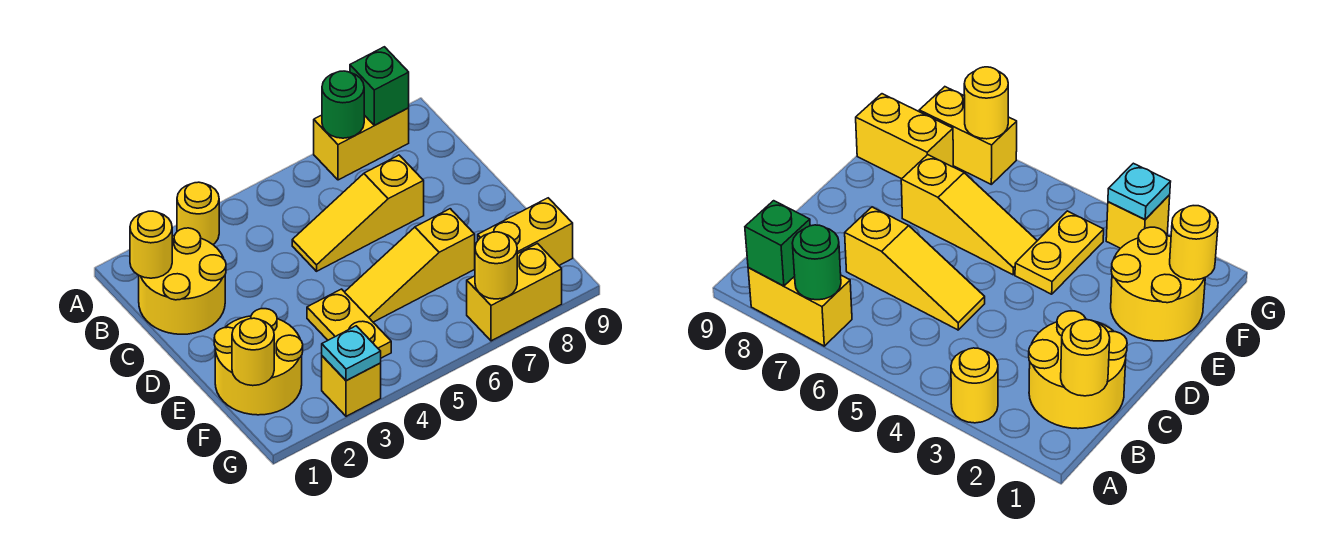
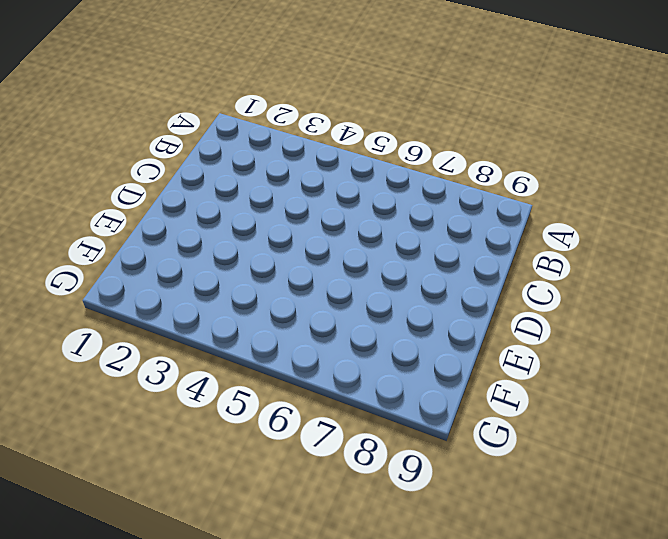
none -> yellow 1x1 round brick [177,182,219,244]
none -> yellow 1x2 brick [314,108,409,180]
none -> yellow 2x2 round brick [139,228,226,334]

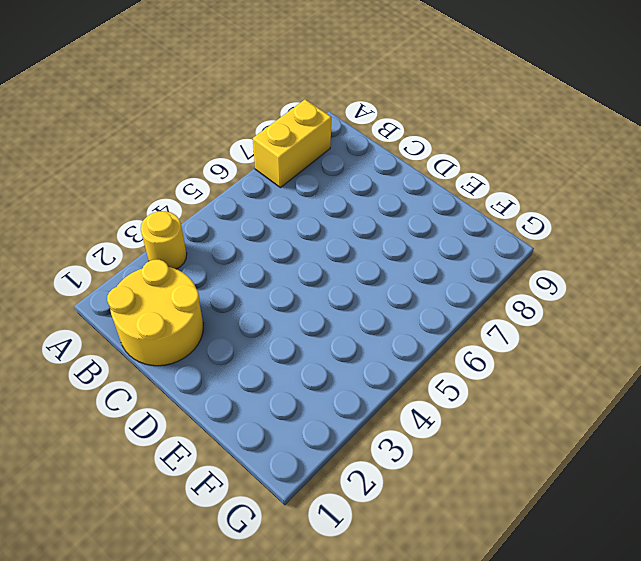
none -> yellow 1x3 slope [292,155,424,271]
none -> yellow 2x2 round brick [214,309,303,415]
none -> yellow 1x2 plate [307,289,391,358]

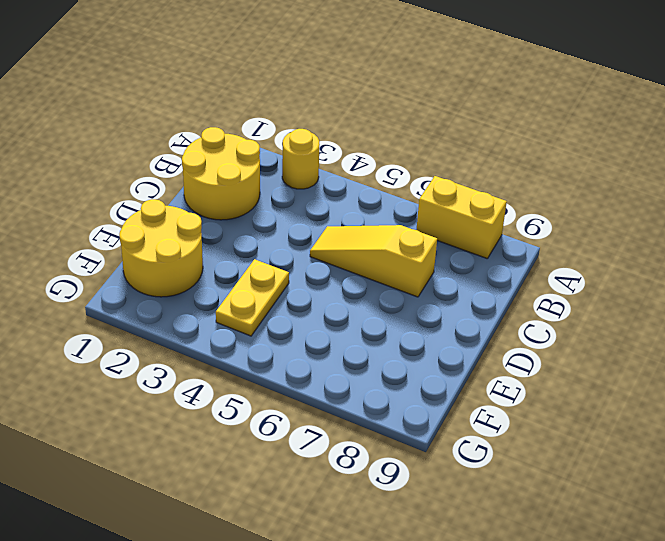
none -> yellow 1x3 slope [345,209,475,322]
none -> yellow 1x2 brick [478,198,573,265]
none -> yellow 1x1 brick [322,356,381,416]

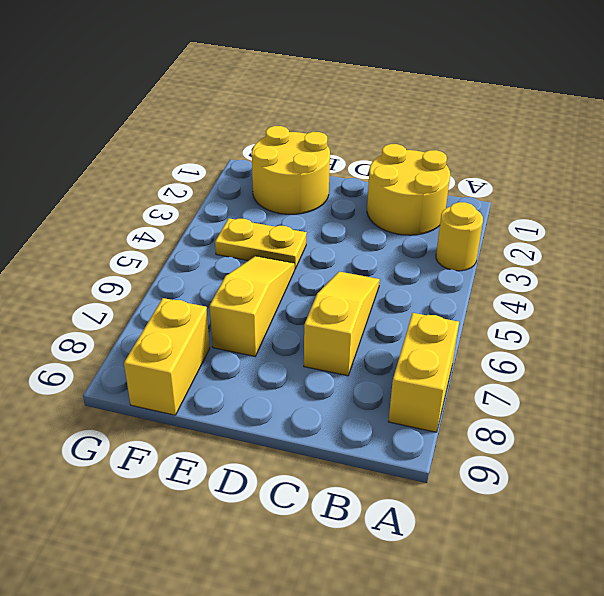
none -> yellow 1x1 brick [322,356,381,416]
none -> yellow 1x2 brick [467,243,562,341]
none -> green 1x1 round brick [322,71,364,138]

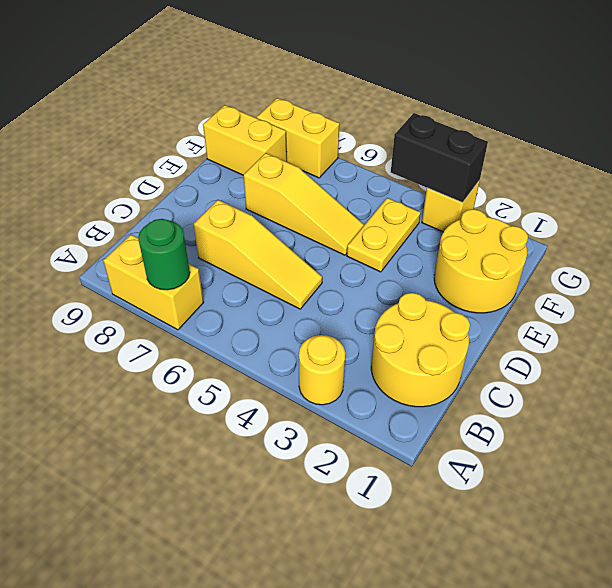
black 1x2 brick [391,113,488,203] -> cyan 1x1 plate [322,326,381,381]
none -> green 1x1 brick [350,47,409,125]
none -> yellow 1x1 round brick [130,211,172,278]
none -> yellow 1x1 round brick [232,318,274,386]

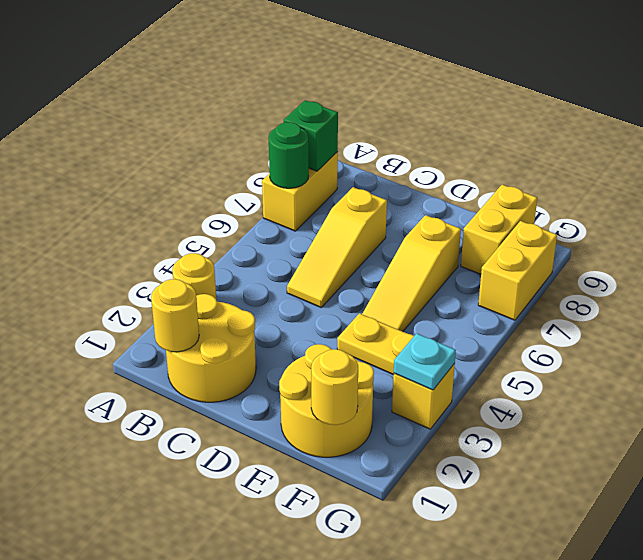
none -> yellow 1x1 round brick [475,232,517,299]

